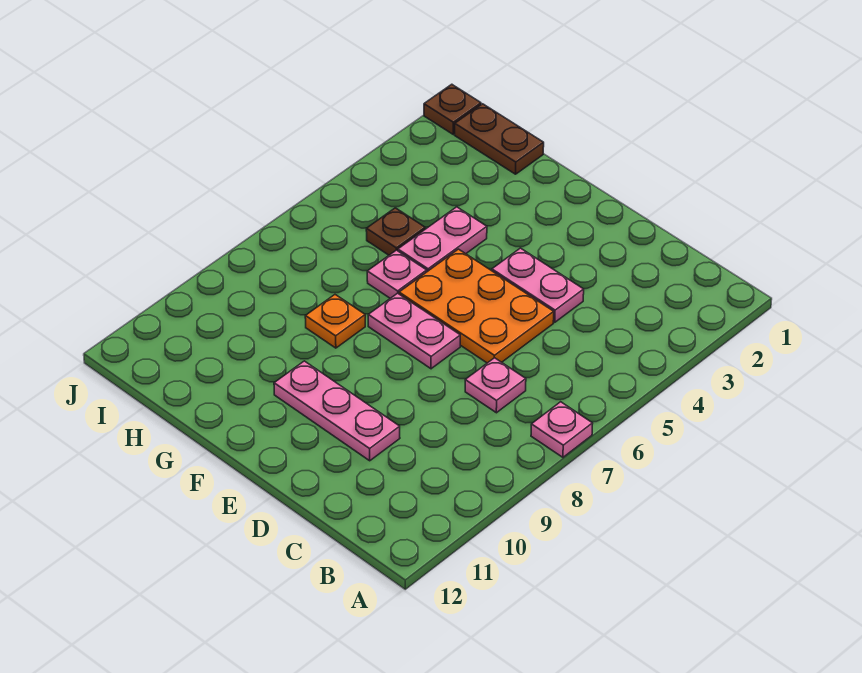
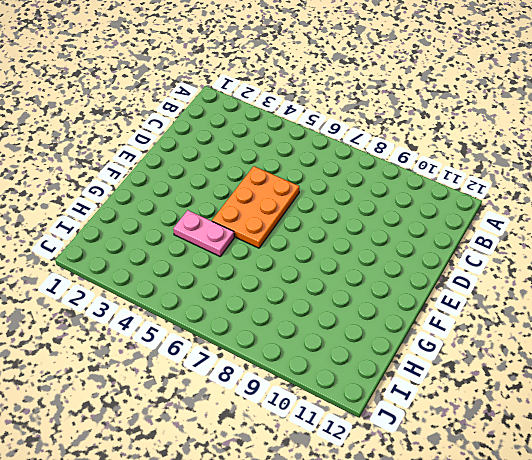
none -> pink 1x1 plate [531,402,593,457]
none -> pink 1x1 plate [465,358,526,413]
none -> pink 1x2 plate [492,248,584,322]

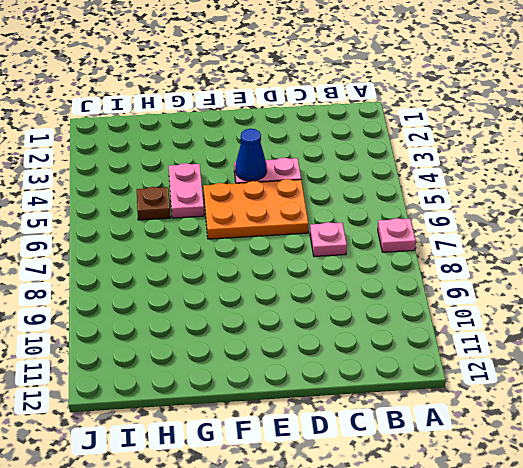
blue 1x1 cone [235,129,267,181] -> none
none -> pink 1x3 plate [274,361,400,461]
none -> pink 1x2 plate [368,293,460,369]
none -> pink 1x1 plate [367,250,427,298]

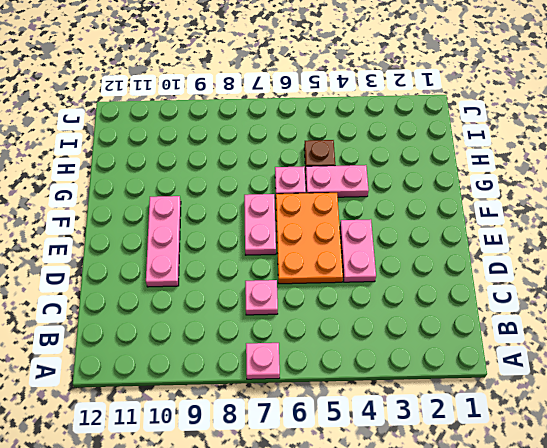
none -> orange 1x1 plate [305,295,365,348]
none -> brown 1x2 plate [455,104,544,174]
none -> brown 1x1 plate [424,84,481,134]

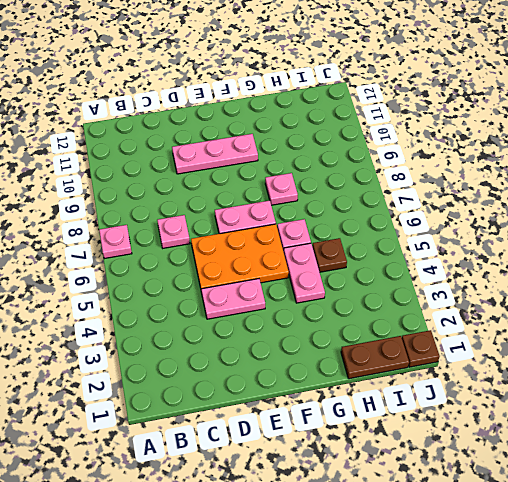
pink 1x1 plate [265,173,298,205] -> orange 1x1 plate [305,295,365,348]

